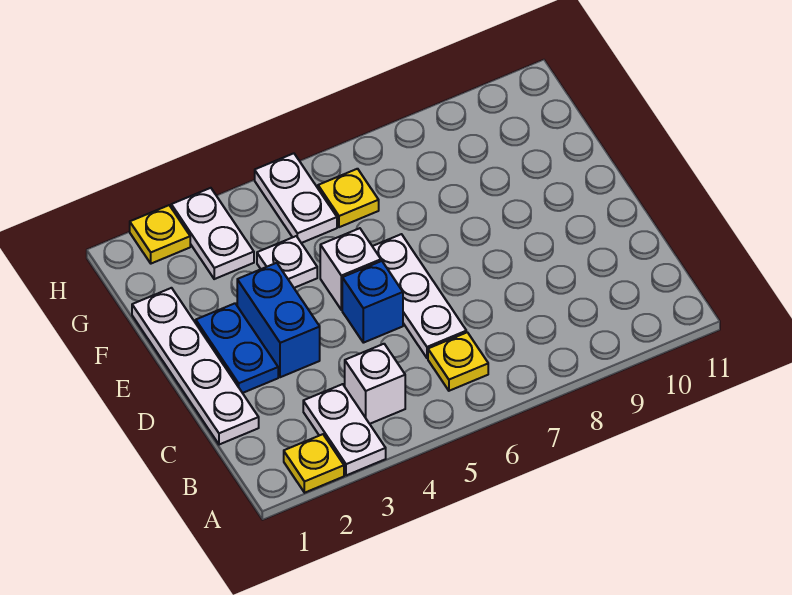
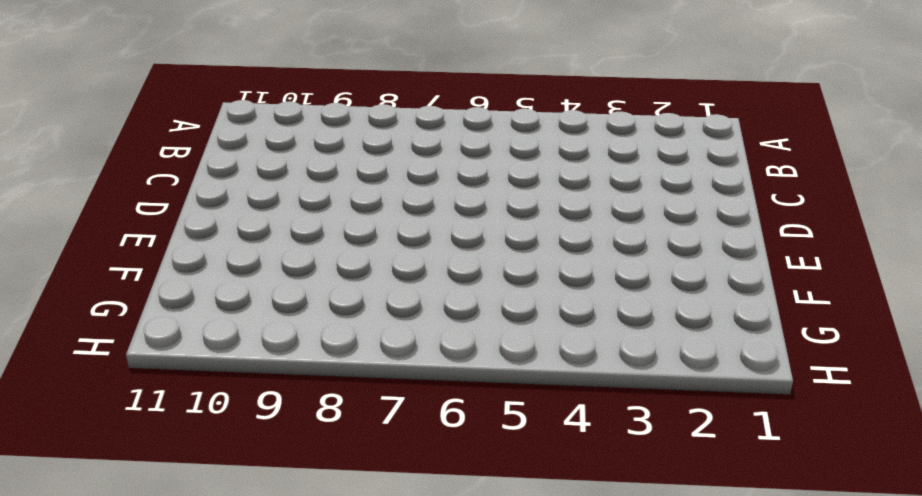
none -> yellow 1x1 plate [284,434,344,493]
none -> white 1x2 plate [303,384,386,475]
none -> white 1x1 brick [345,344,405,424]

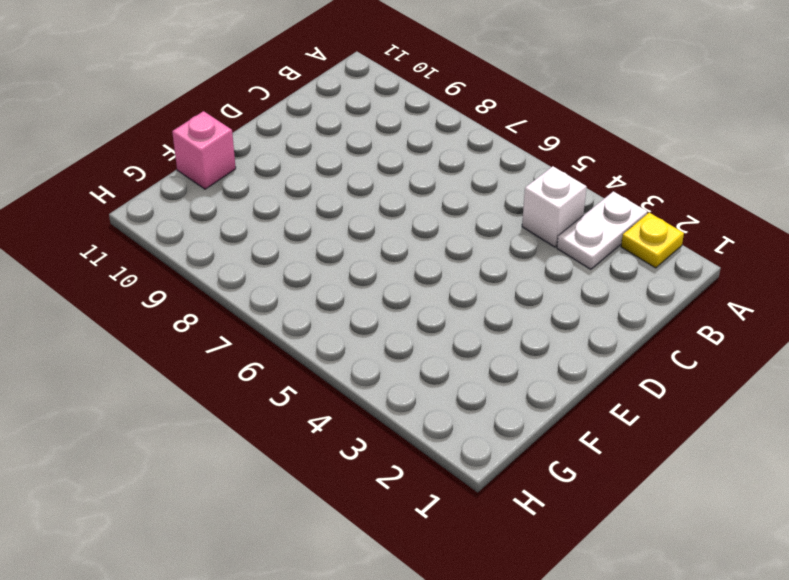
pink 1x1 brick [172,111,236,189] -> none
none -> yellow 1x1 plate [428,332,488,391]
none -> white 1x4 plate [132,288,259,445]
none -> white 1x3 plate [372,234,466,358]

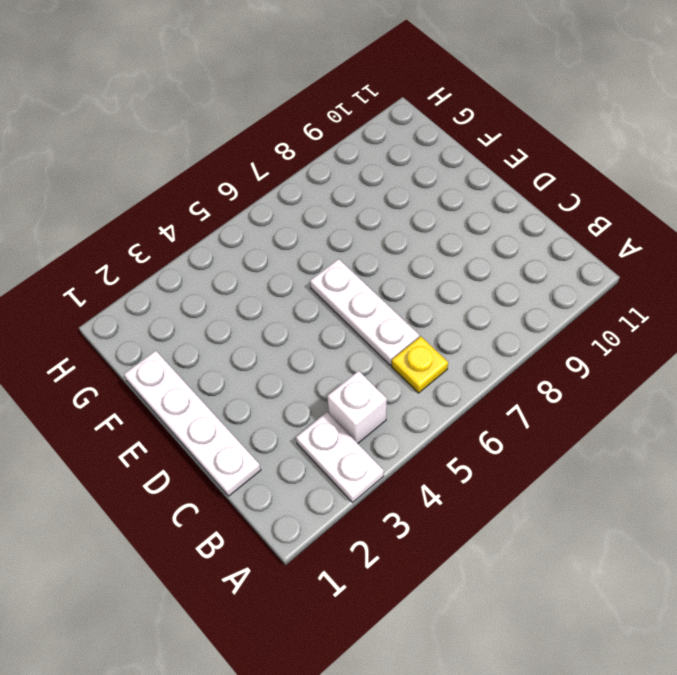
none -> yellow 1x1 plate [284,434,344,493]
none -> blue 1x2 plate [196,303,278,393]
none -> blue 1x2 brick [237,263,320,377]

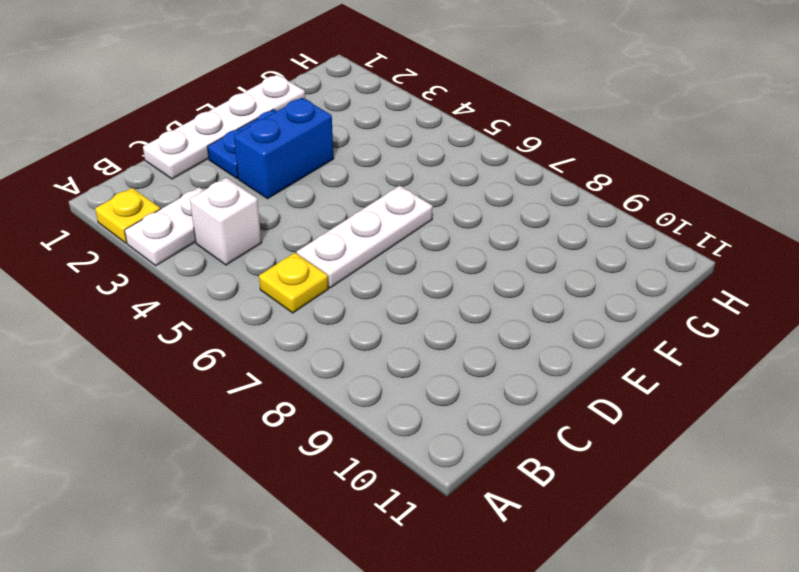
none -> blue 1x1 brick [342,261,403,343]
none -> white 1x1 brick [320,228,381,310]
none -> white 1x1 plate [257,236,317,288]

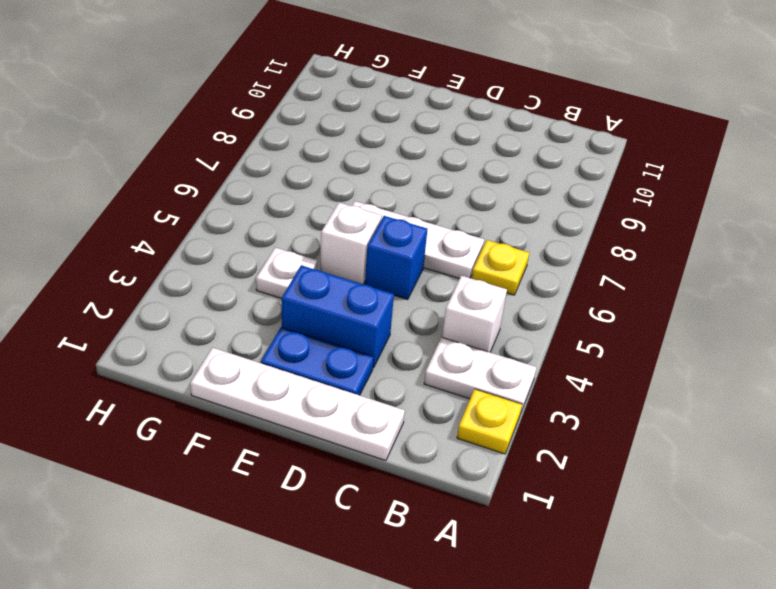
none -> white 1x2 plate [171,188,254,279]
none -> white 1x2 plate [255,153,337,243]
none -> yellow 1x1 plate [318,169,379,227]

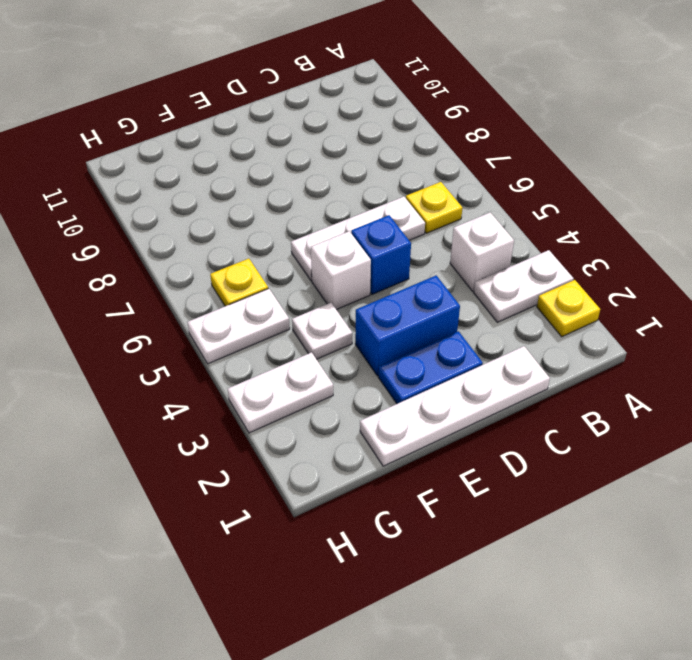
none -> yellow 1x1 plate [130,205,190,264]

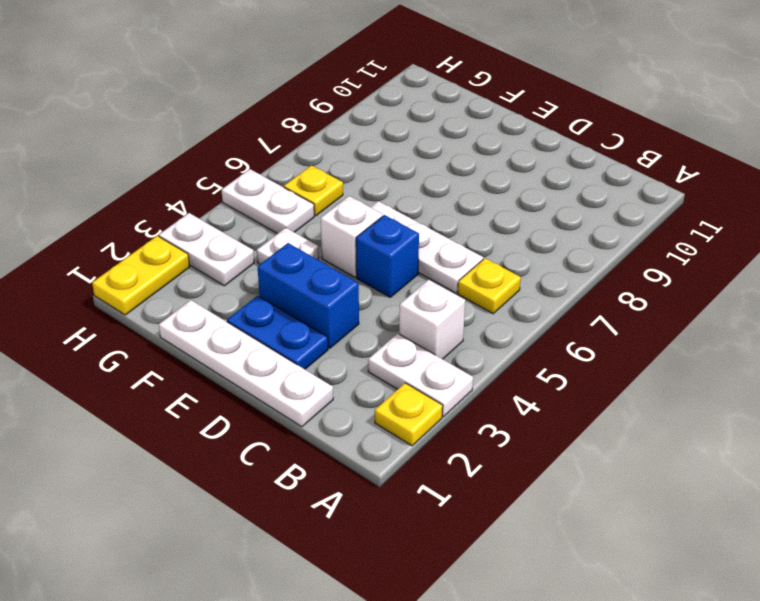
yellow 1x2 plate [92,236,190,315] -> yellow 1x1 plate [130,205,190,264]

